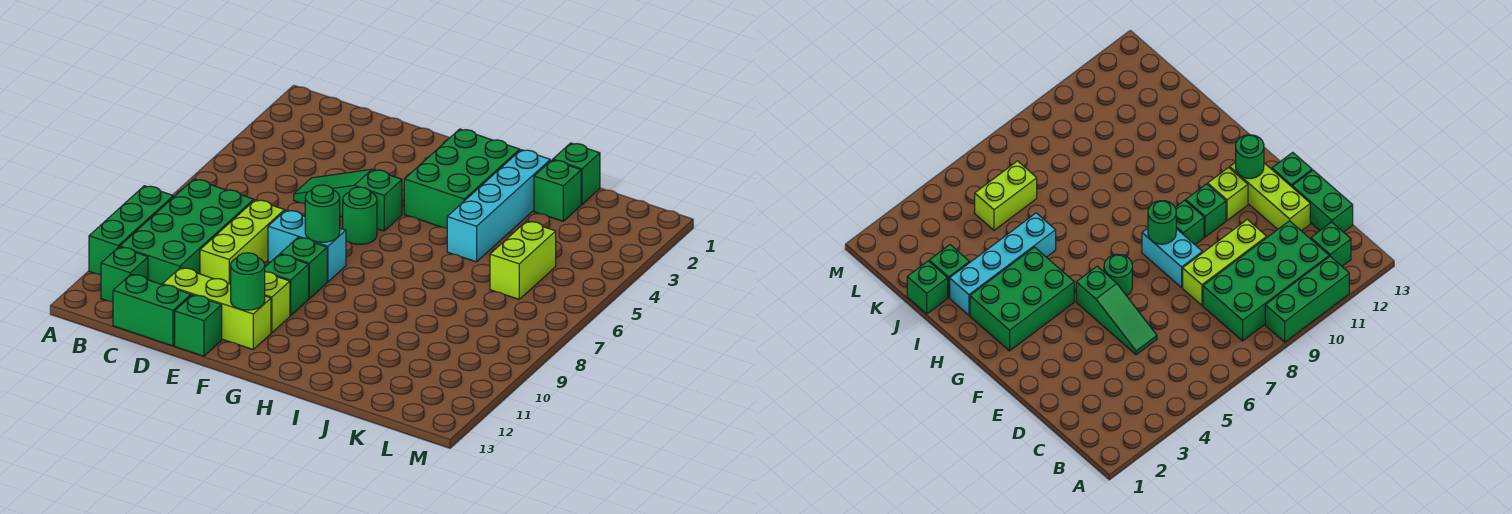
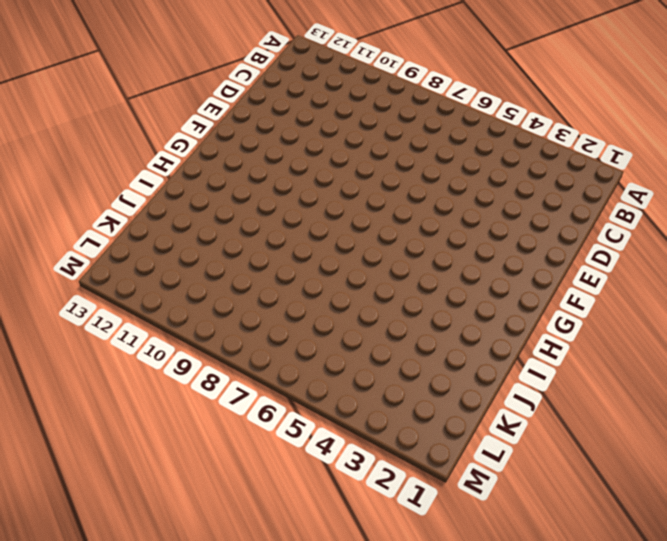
none -> green 1x3 brick [89,186,174,275]
none -> green 2x4 brick [120,179,254,285]
none -> green 1x1 brick [101,247,148,302]

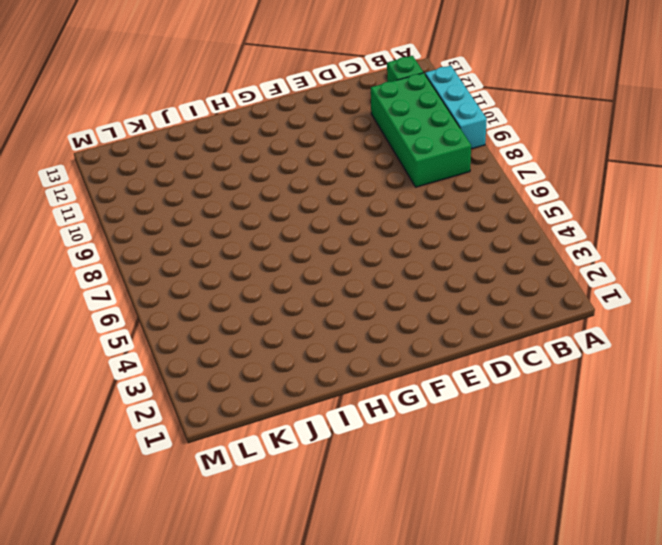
cyan 1x3 brick [425,66,487,149] -> green 1x3 brick [89,186,174,275]
none -> green 1x2 brick [113,274,191,346]
none -> green 1x3 slope [294,169,402,231]
none -> lime 1x3 brick [200,200,284,284]

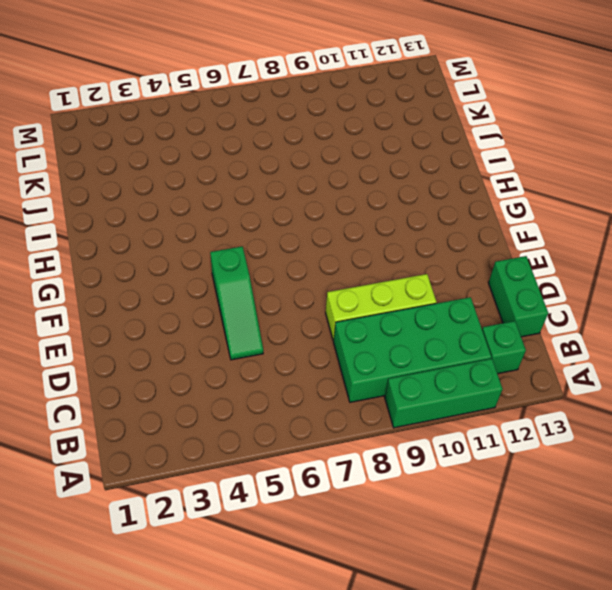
none -> lime 1x3 brick [163,268,271,349]
none -> cyan 1x2 brick [268,210,346,282]
none -> green 1x1 brick [175,295,222,356]

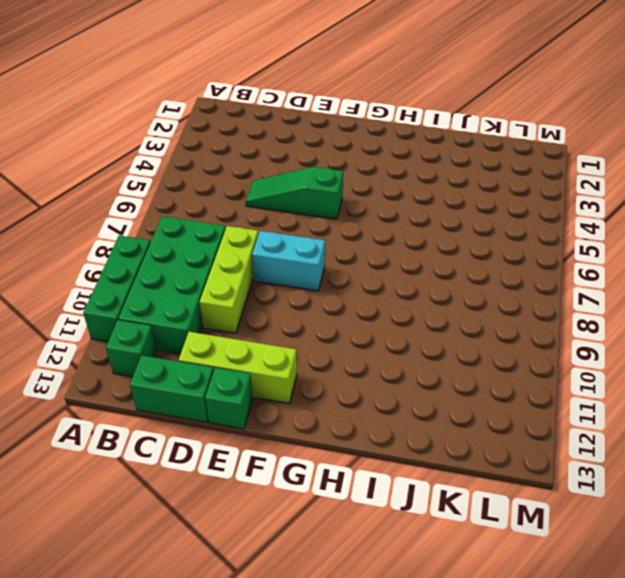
none -> green 1x1 round brick [343,187,377,244]
none -> green 1x1 brick [280,237,327,299]
none -> green 1x1 brick [265,254,309,316]

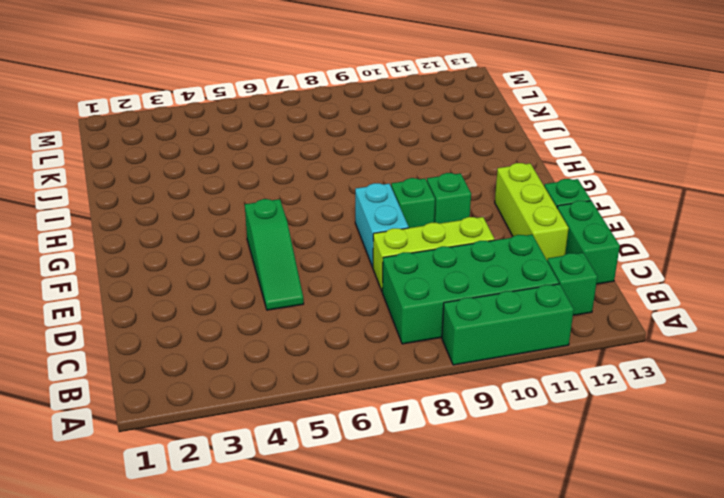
none -> green 1x1 round brick [343,187,377,244]
none -> lime 1x1 brick [265,272,290,333]
none -> green 2x3 brick [404,129,520,228]

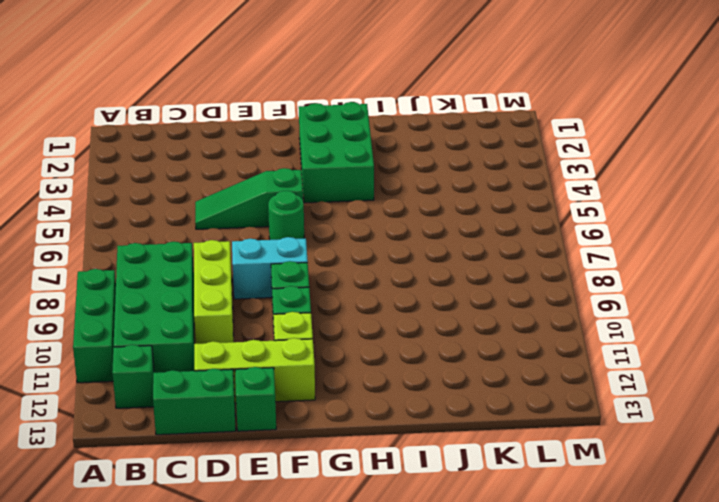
none -> cyan 1x4 brick [447,150,550,262]
none -> green 1x1 brick [553,143,600,204]
none -> green 1x1 brick [534,160,581,221]

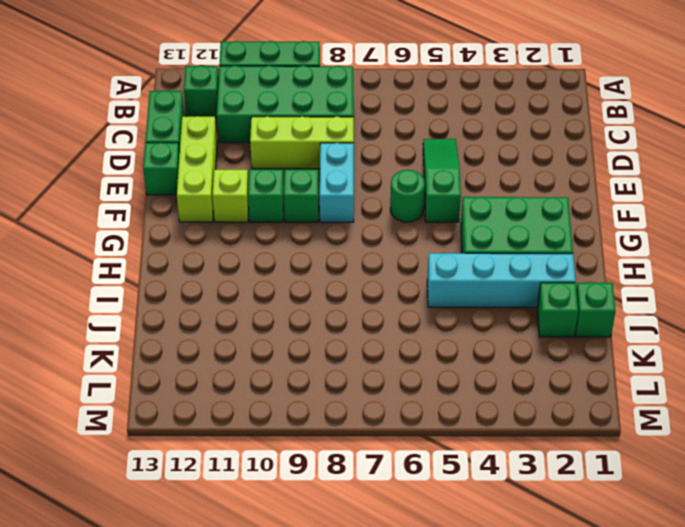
none -> lime 1x2 brick [490,221,556,299]
none -> green 1x1 round brick [305,185,340,242]
none -> green 1x1 round brick [231,253,265,310]

